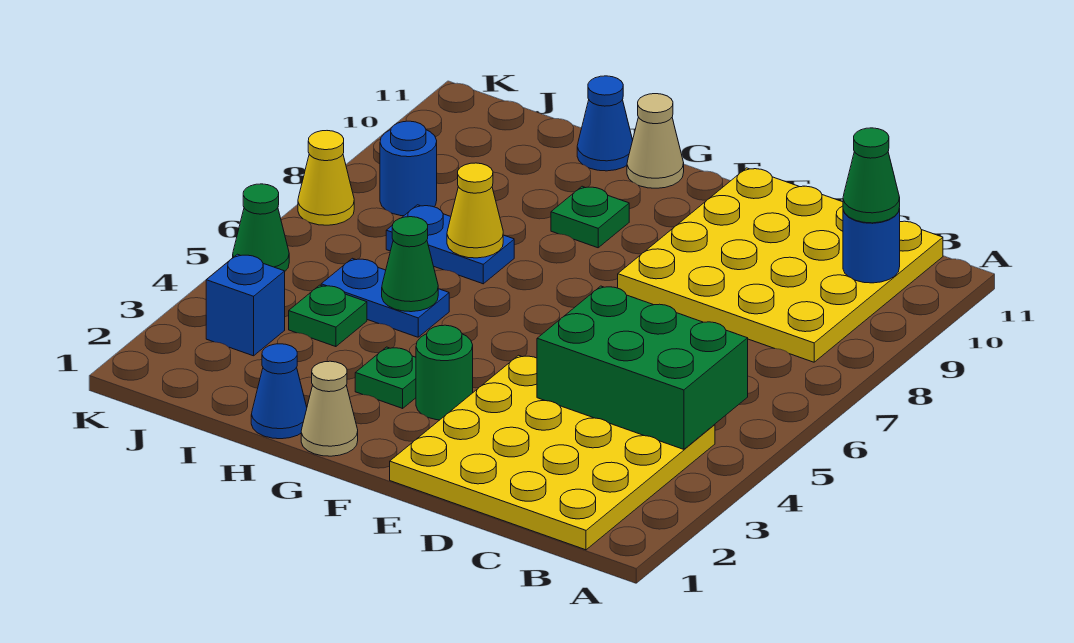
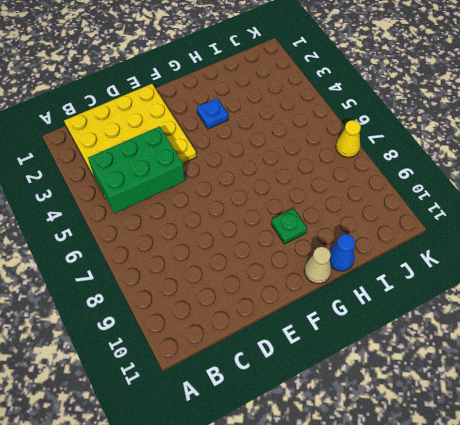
blue 1x1 plate [197,98,228,129] -> green 1x1 plate [355,347,416,408]
none -> yellow 4x4 plate [618,168,943,362]
none -> green 1x1 round brick [416,325,473,420]
none -> tan 1x1 cone [301,361,358,456]

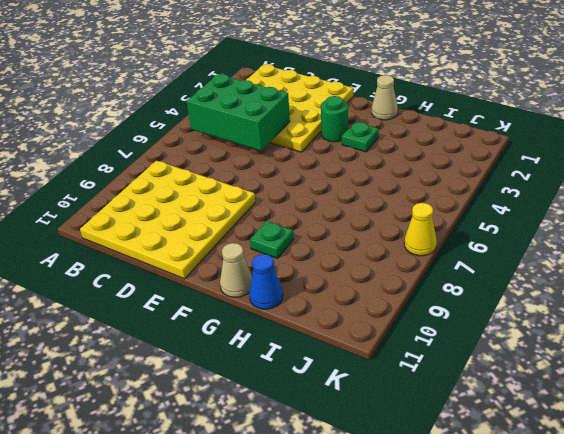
none -> blue 1x1 cone [251,344,307,439]
none -> blue 1x2 plate [321,258,449,337]
none -> blue 1x2 plate [386,205,514,284]

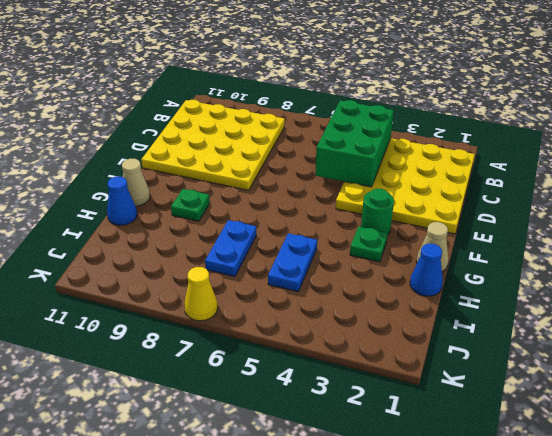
none -> green 1x1 plate [289,285,367,347]
none -> blue 1x1 brick [206,254,285,356]
none -> blue 1x1 round brick [380,121,437,216]

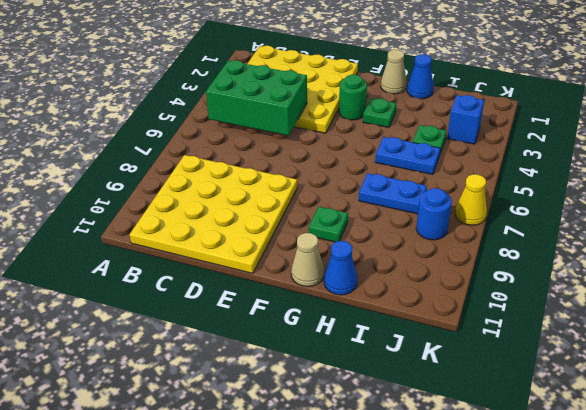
none -> green 1x1 cone [233,184,289,271]
none -> blue 1x1 round brick [843,208,900,283]
none -> green 1x1 cone [382,217,438,312]

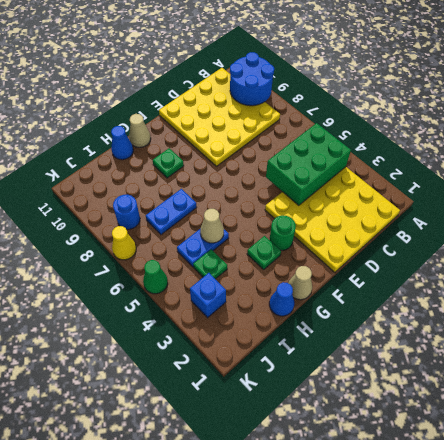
blue 2x2 round brick [230,52,274,106] -> blue 1x1 round brick [843,208,900,283]
tan 1x1 cone [200,209,224,243] -> green 1x1 cone [382,217,438,312]
none -> yellow 1x1 cone [447,163,503,258]
none -> green 1x1 cone [843,128,900,223]

